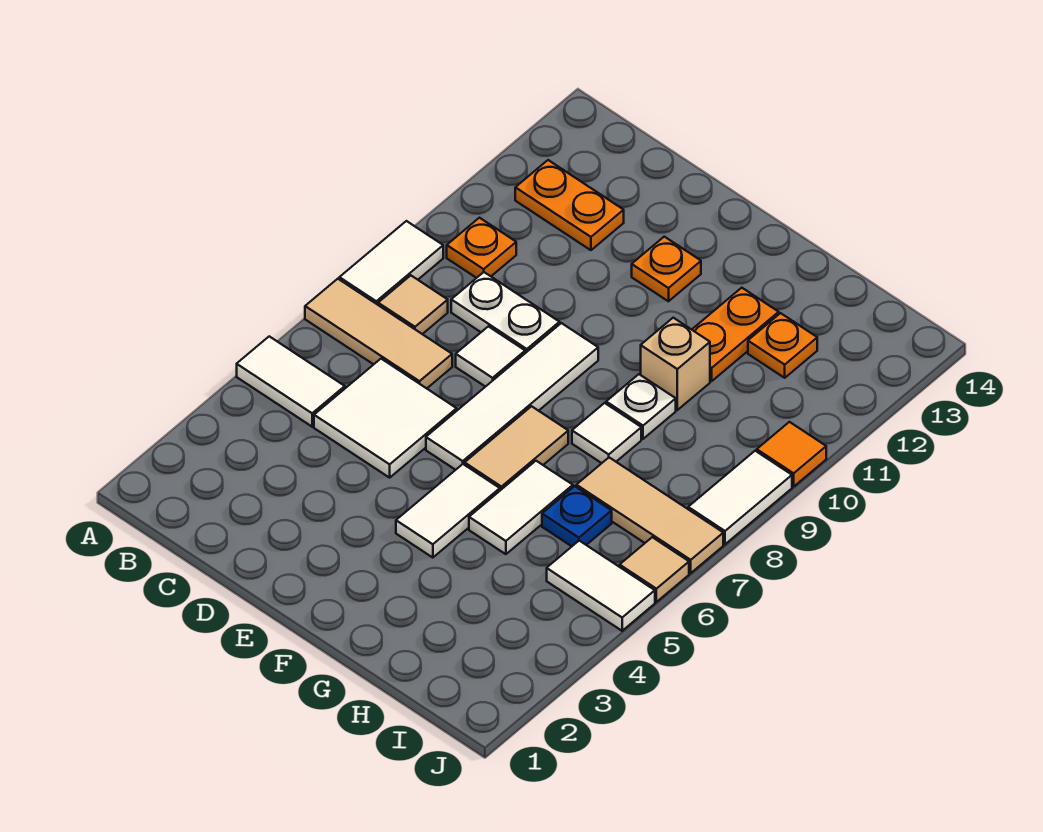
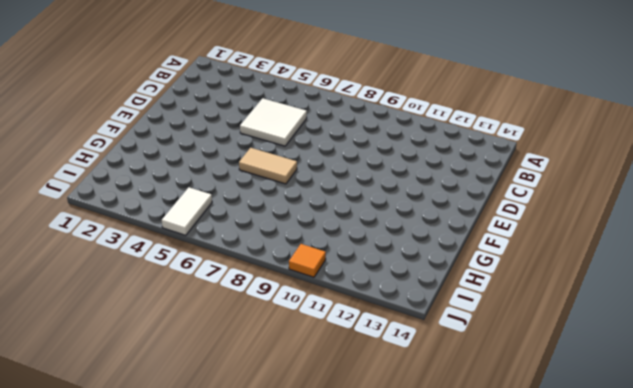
none -> white 1x2 tile [237,336,345,427]
none -> tan 1x3 tile [305,279,452,388]
none -> white 1x2 tile [339,221,443,305]

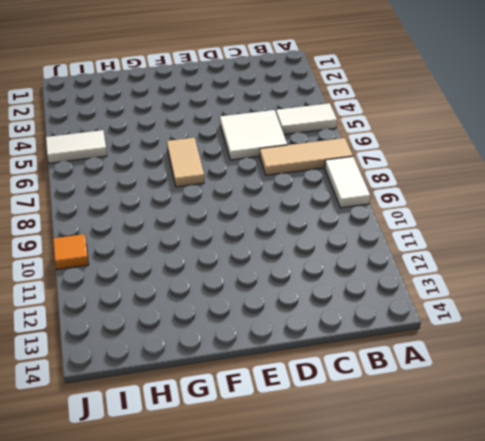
none -> tan 1x1 tile [378,275,448,334]
none -> orange 1x1 plate [447,218,516,278]
none -> orange 1x2 plate [515,160,624,250]

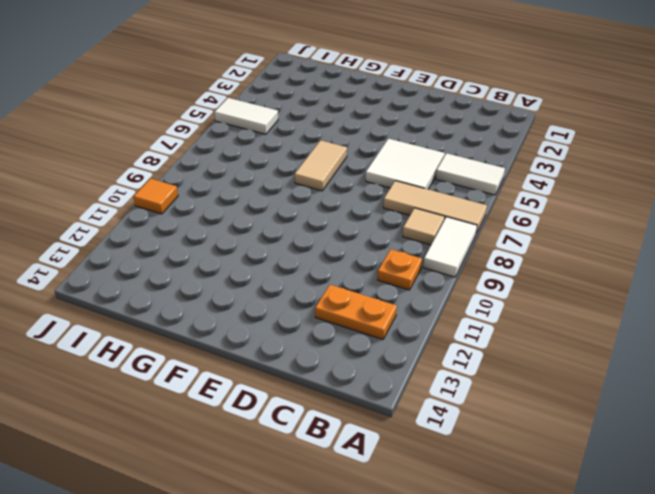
none -> white 1x2 plate [451,272,560,353]
none -> white 1x1 tile [456,326,525,387]
none -> white 1x4 tile [426,323,598,470]

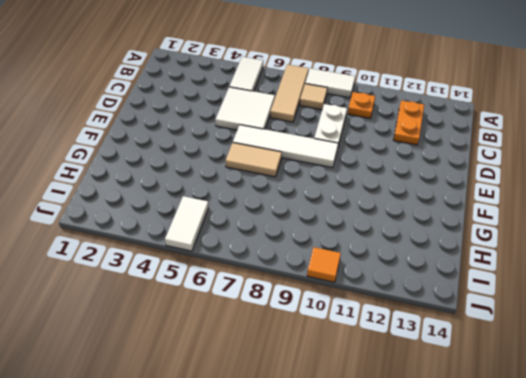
none -> white 1x1 tile [456,326,525,387]
none -> orange 1x1 plate [632,237,701,301]
none -> white 1x2 tile [396,464,500,558]

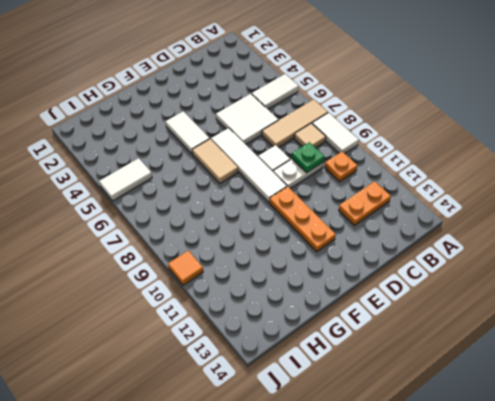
green 1x1 plate [292,142,324,173] -> none
orange 1x3 plate [269,187,336,252] -> orange 1x1 plate [632,237,701,301]
none -> white 1x2 tile [469,461,573,554]
none -> white 1x1 tile [572,403,641,463]
none -> white 1x1 plate [606,374,676,439]

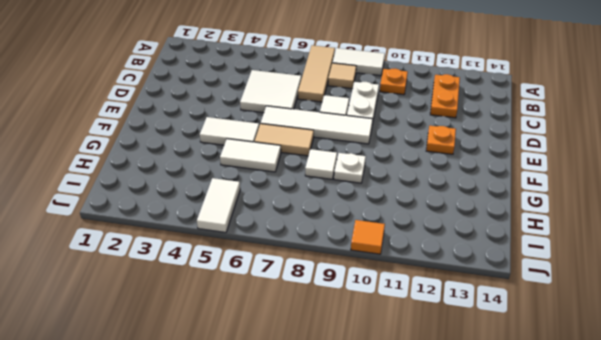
none -> white 1x2 tile [237,336,345,427]
none -> tan 1x1 brick [641,318,710,410]
none -> orange 1x2 plate [692,288,779,381]

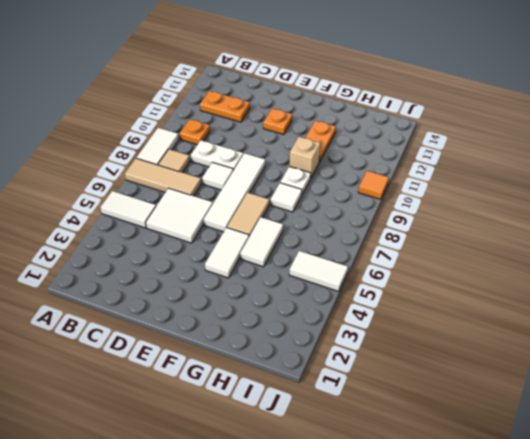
none -> blue 1x1 plate [542,486,612,546]
none -> tan 1x3 tile [576,458,723,573]
none -> orange 1x1 plate [748,313,817,378]

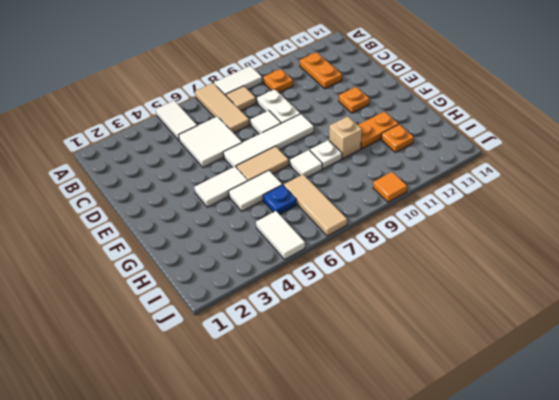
none -> tan 1x1 tile [620,537,689,602]
none -> white 1x2 tile [688,451,792,544]

